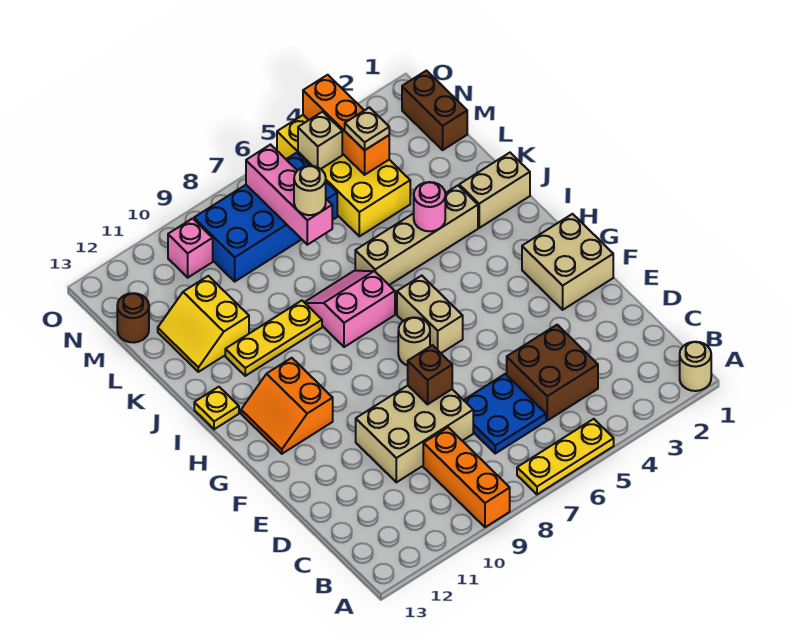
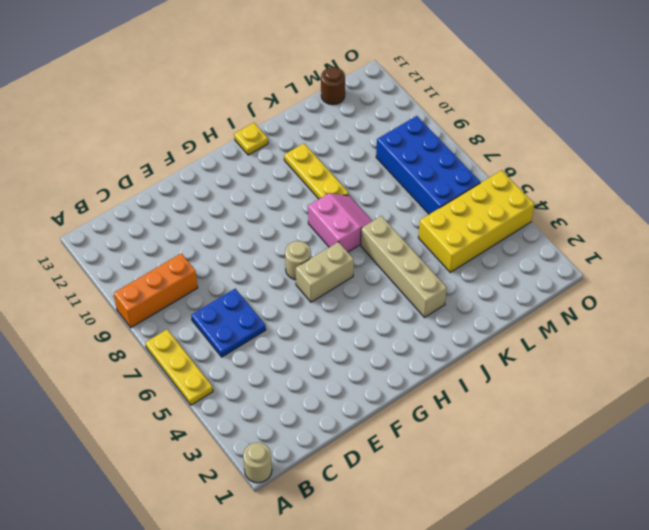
none -> brown 2x2 brick [507,325,598,421]
none -> tan 2x3 brick [356,385,473,482]
none -> tan 2x2 brick [522,214,613,310]

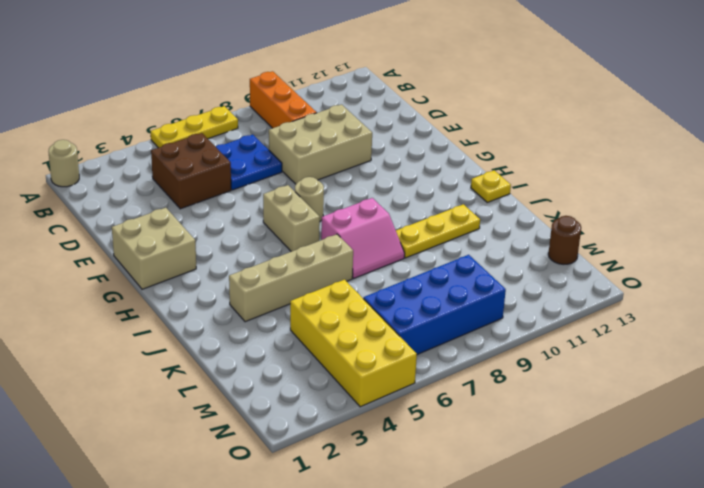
none -> orange 2x2 slope [241,358,333,454]
none -> tan 1x2 brick [459,153,530,228]
none -> yellow 2x2 slope [158,276,249,372]

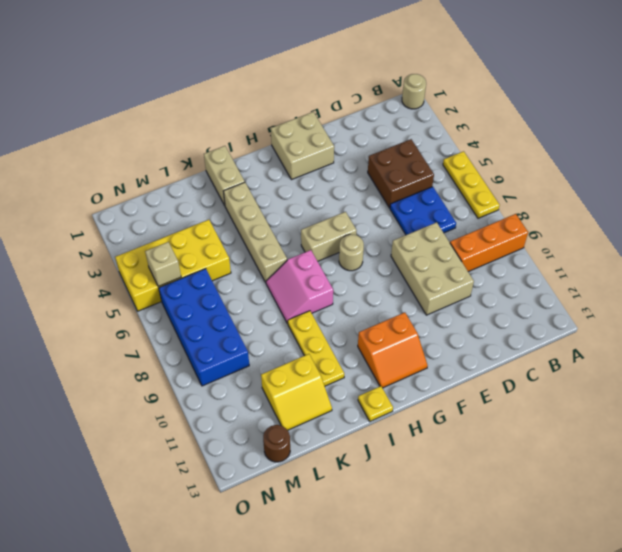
none -> brown 1x2 brick [402,71,467,150]
none -> pink 1x1 brick [168,218,213,278]
none -> brown 1x1 brick [408,345,452,404]

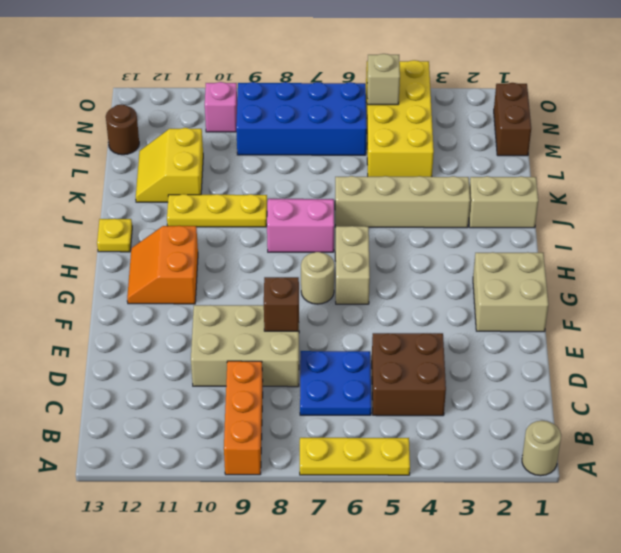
none -> pink 1x1 round brick [414,182,445,231]
none -> pink 1x3 brick [246,145,332,245]
none -> orange 1x3 brick [303,75,389,175]

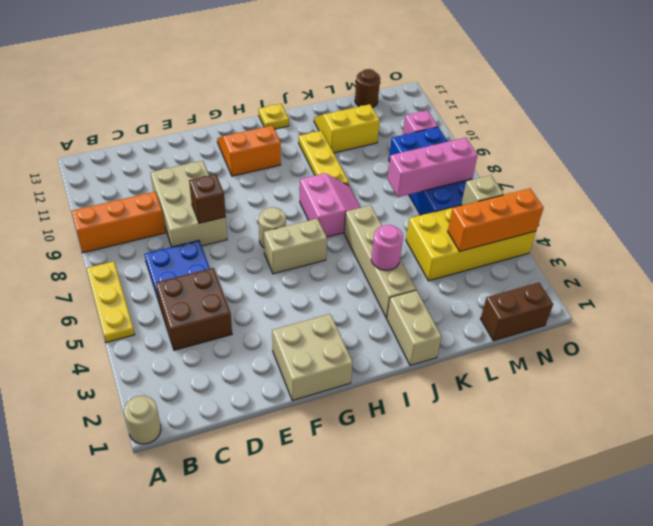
none -> tan 1x1 round brick [294,166,326,215]
none -> tan 1x1 plate [345,108,389,150]

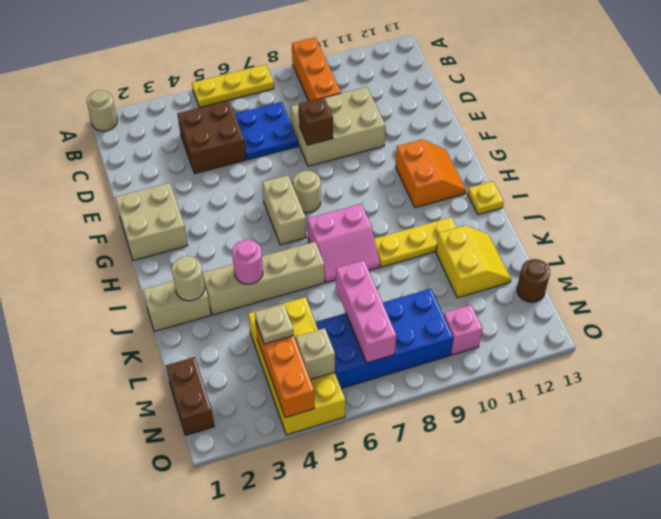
tan 1x1 round brick [172,256,205,301] -> tan 1x1 round brick moved to [294,166,326,215]

